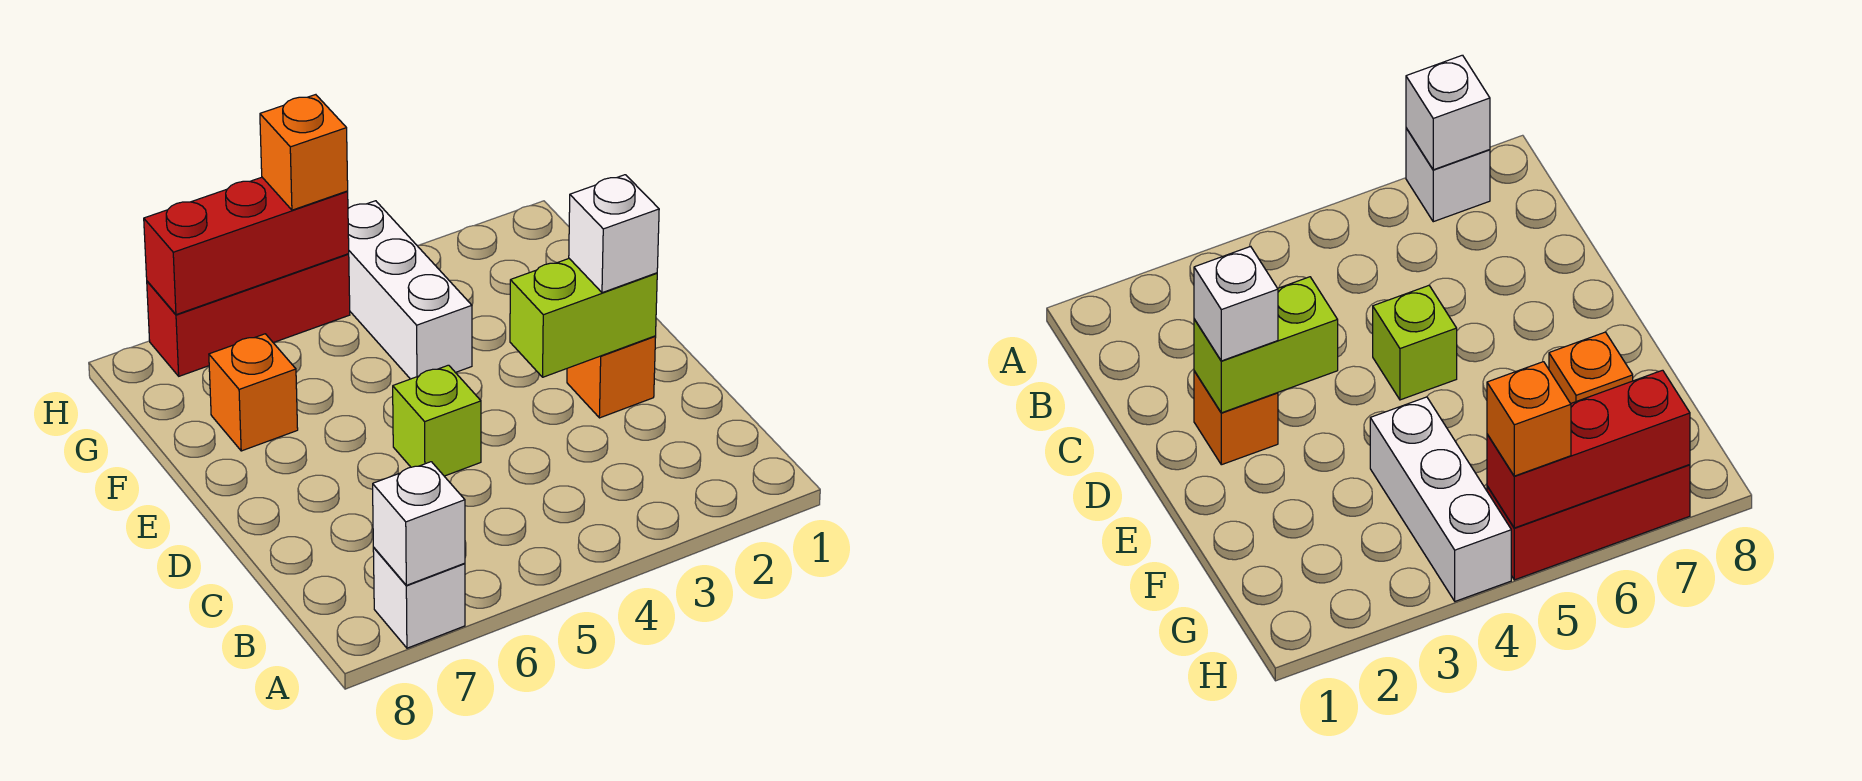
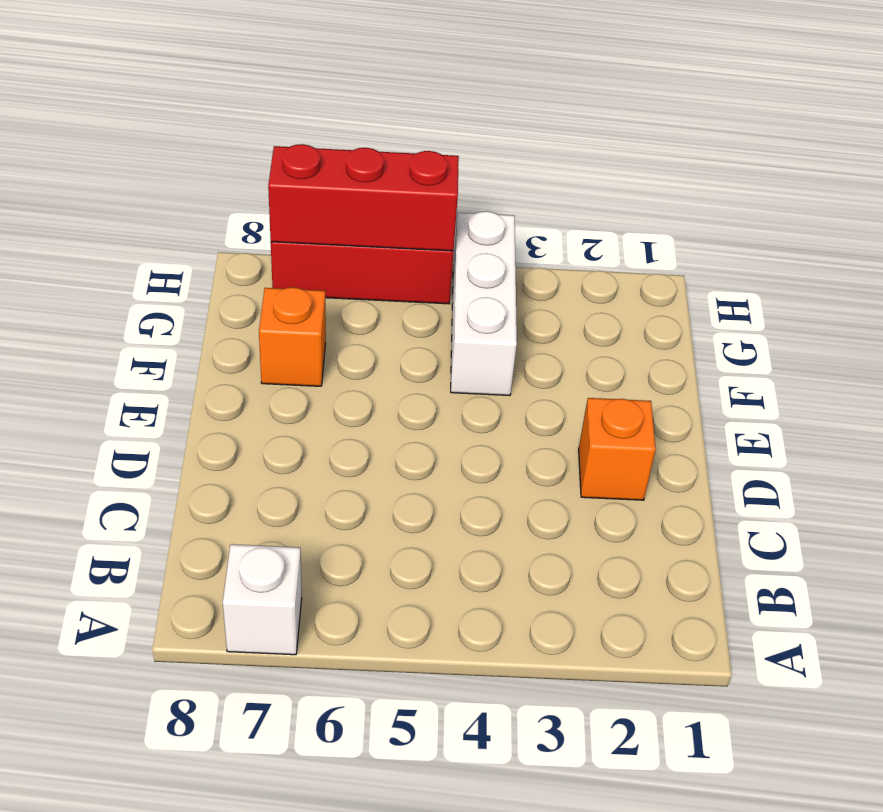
none -> lime 1x1 brick [393,365,481,476]
none -> white 1x1 brick [373,462,465,585]

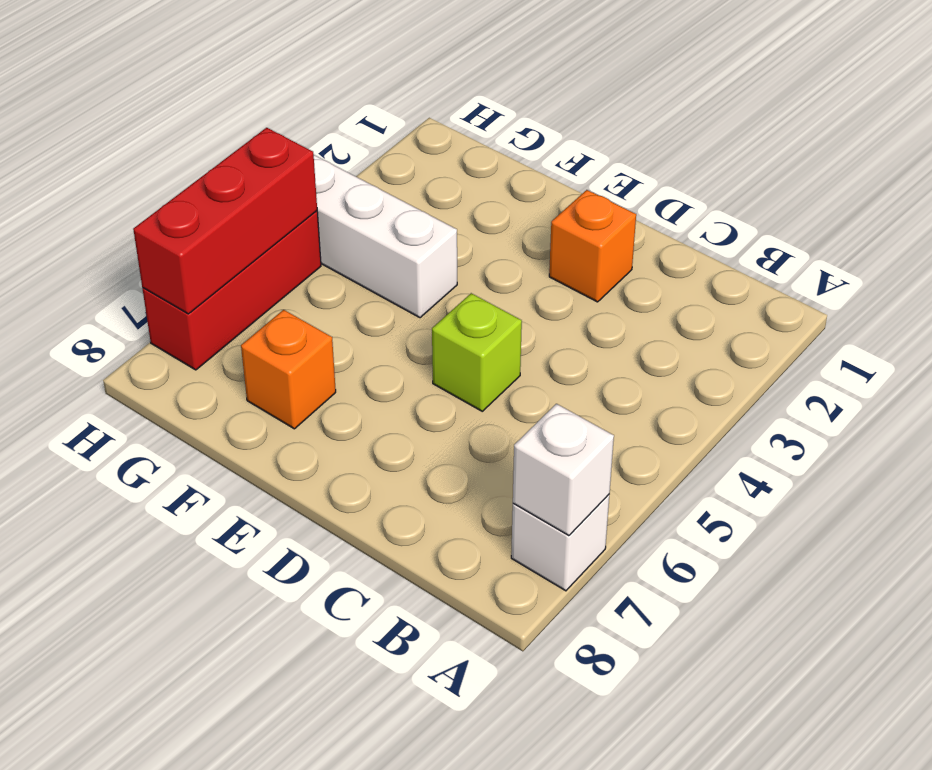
none -> lime 1x2 brick [510,259,657,377]
none -> white 1x1 brick [569,175,659,293]

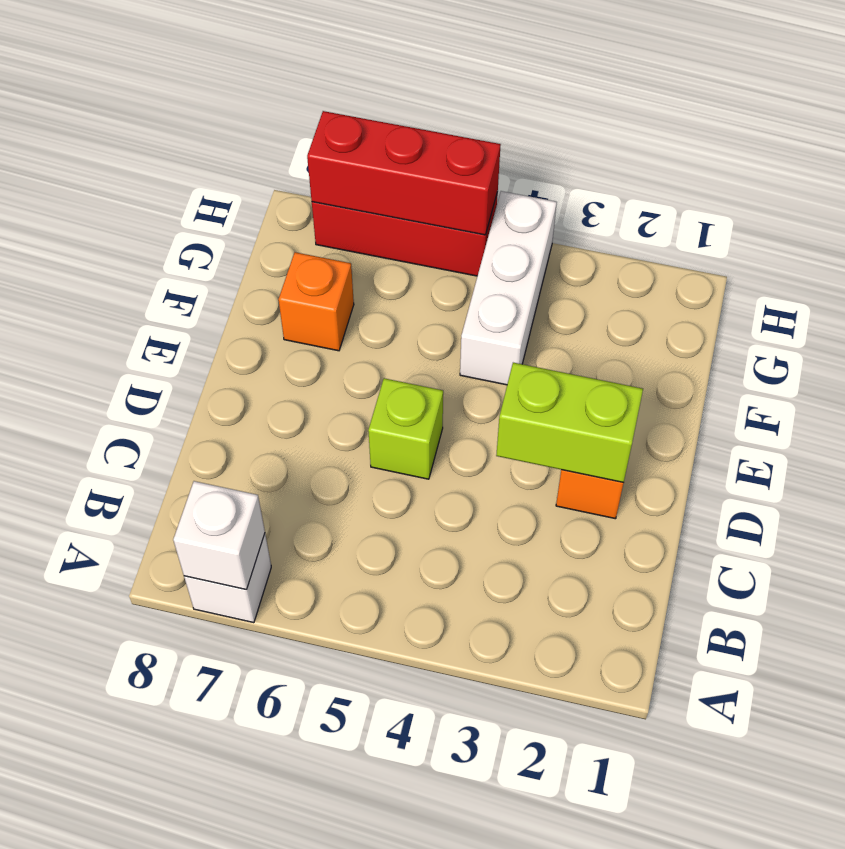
none -> white 1x1 brick [569,175,659,293]
none -> orange 1x1 brick [260,95,348,210]

